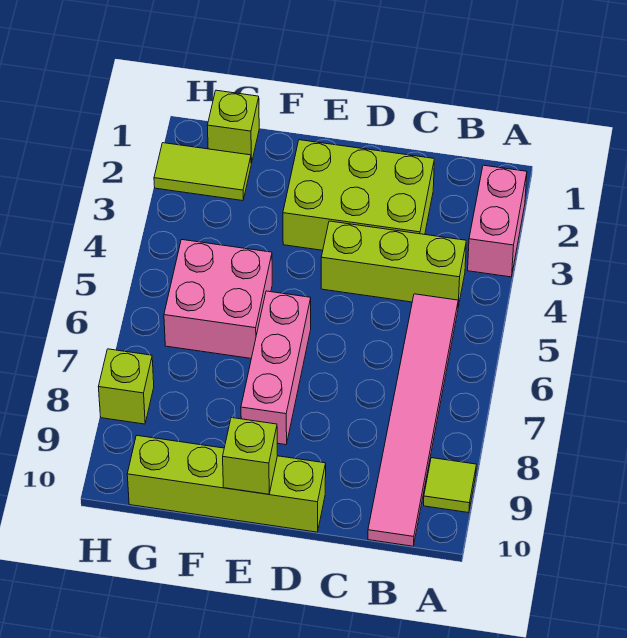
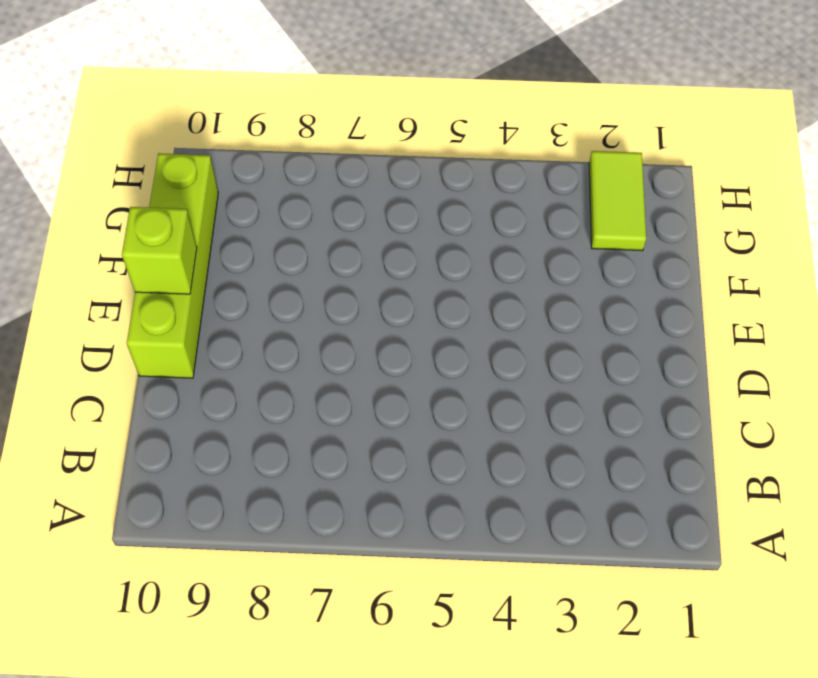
none -> pink 1x2 brick [468,165,527,277]
none -> lime 1x1 tile [424,458,476,513]
none -> lime 1x3 brick [321,221,466,307]

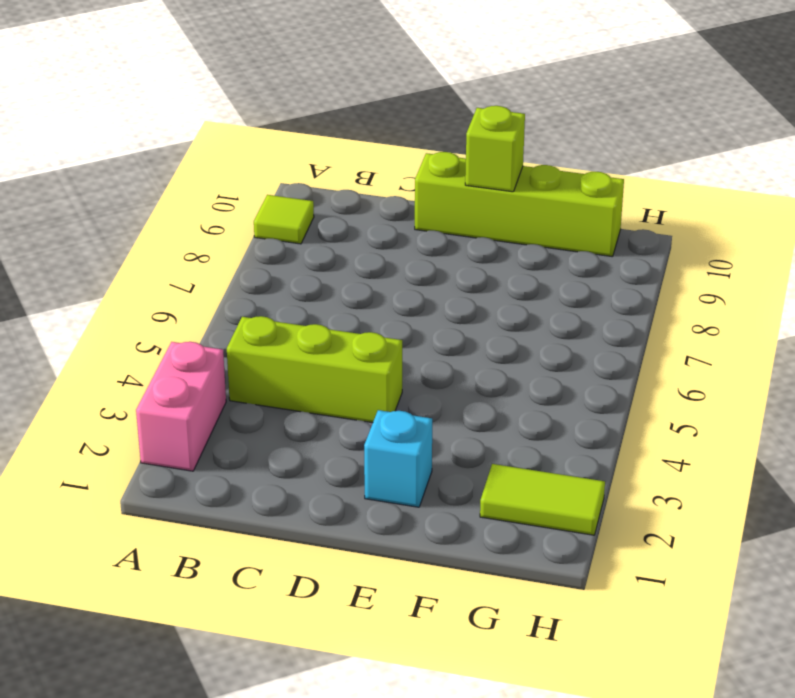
cyan 1x1 brick [364,410,432,507] -> lime 2x3 brick [283,140,434,250]
none -> pink 1x6 tile [368,294,458,546]
none -> pink 1x3 brick [241,291,311,445]
none -> pink 2x2 brick [164,240,272,358]

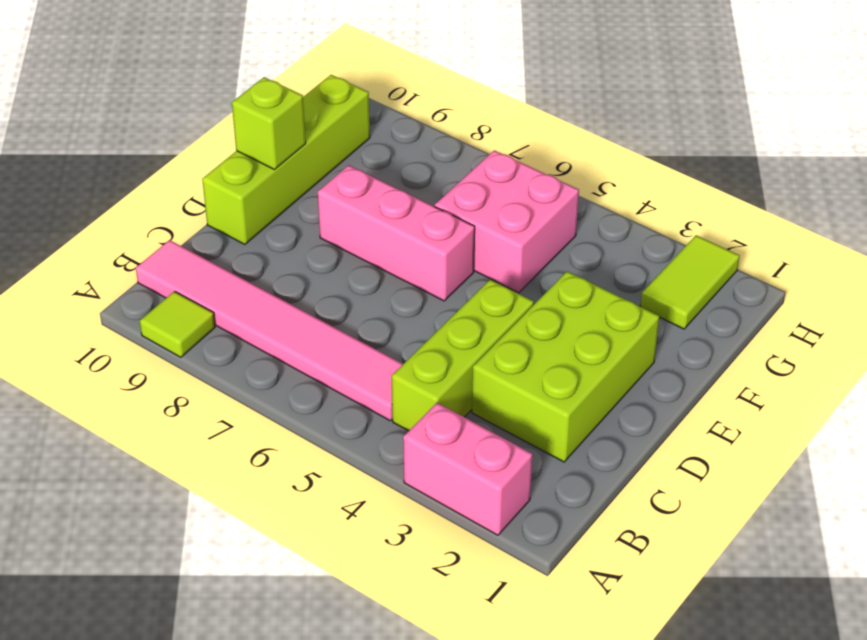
none -> lime 1x1 brick [207,90,259,163]
none -> lime 1x1 brick [99,349,154,424]

